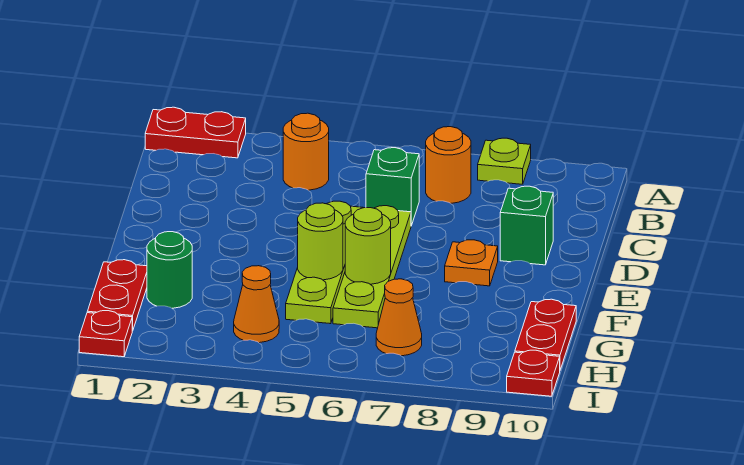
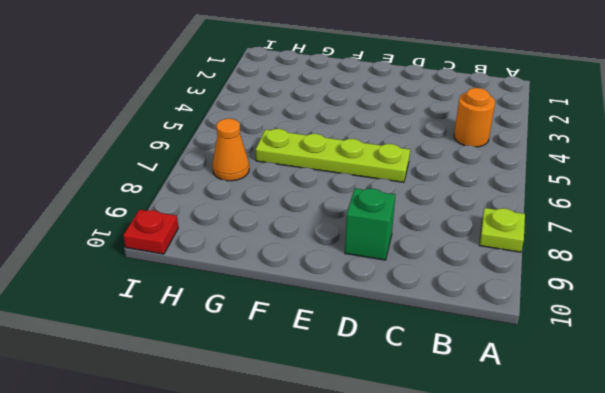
none -> red 1x2 plate [145,107,246,158]
none -> orange 1x1 round brick [426,127,471,203]
none -> green 1x1 brick [366,148,419,226]

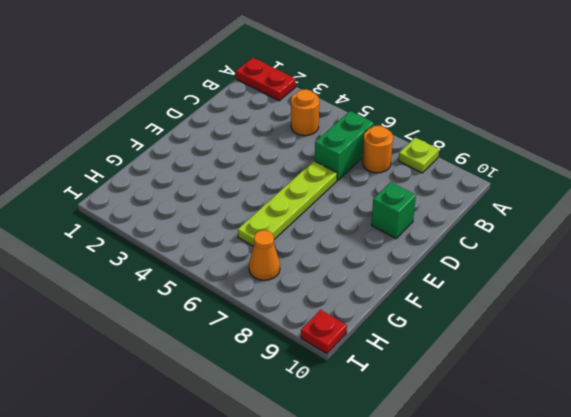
green 1x2 brick [315,111,374,180] -> green 1x1 brick [366,148,419,226]
none -> lime 1x4 plate [286,201,363,324]
none -> orange 1x1 plate [445,240,498,286]
none -> red 1x2 plate [87,260,147,331]

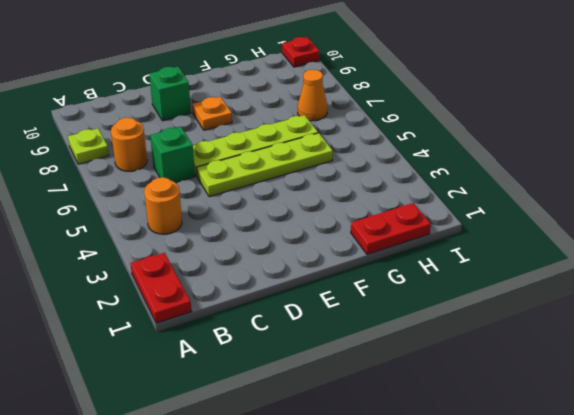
none -> green 1x1 round brick [147,232,192,308]
none -> red 1x2 plate [515,299,576,370]
none -> orange 1x1 cone [234,266,279,343]

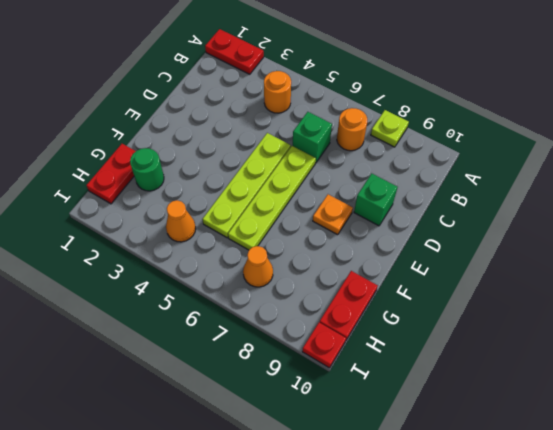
none -> red 1x1 plate [79,311,132,357]
none -> lime 1x1 round brick [298,203,343,280]
none -> lime 1x1 round brick [345,208,391,284]

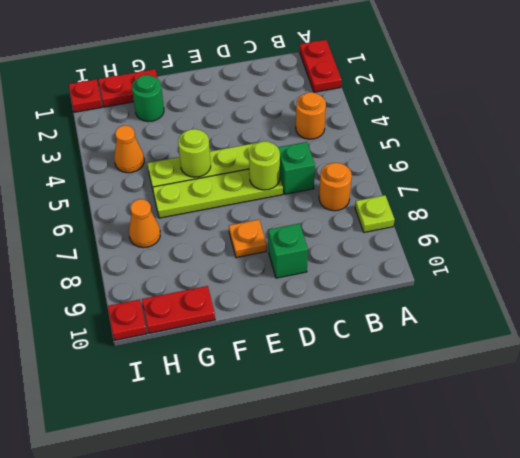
lime 1x1 round brick [249,142,280,190] -> lime 1x1 round brick moved to [345,208,391,284]

